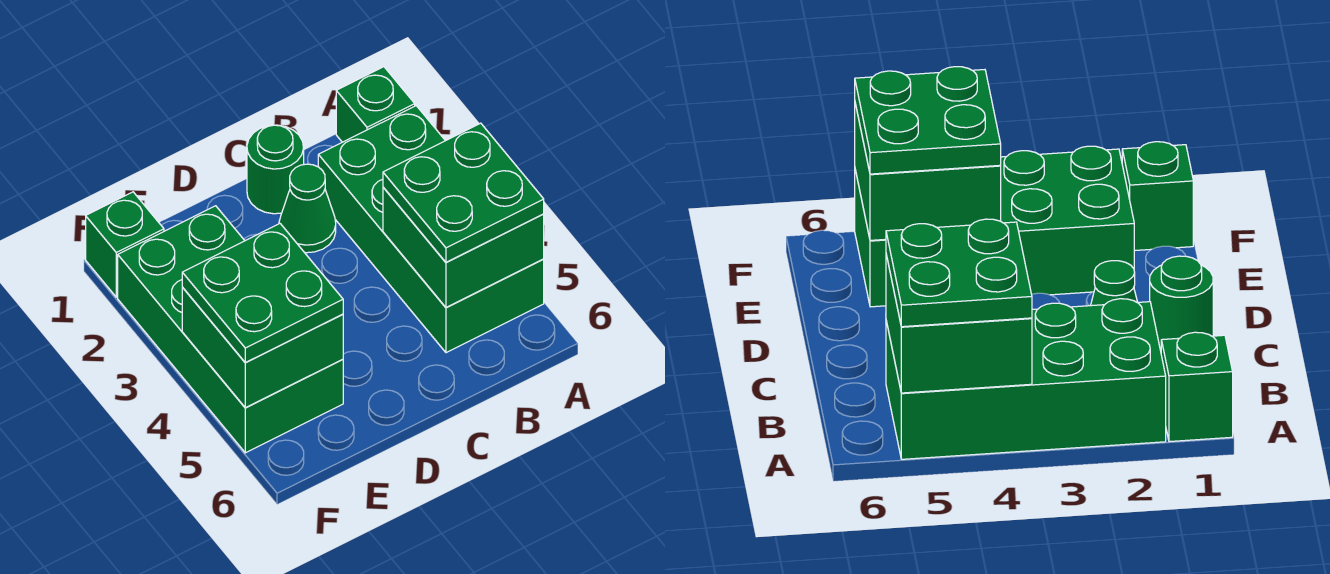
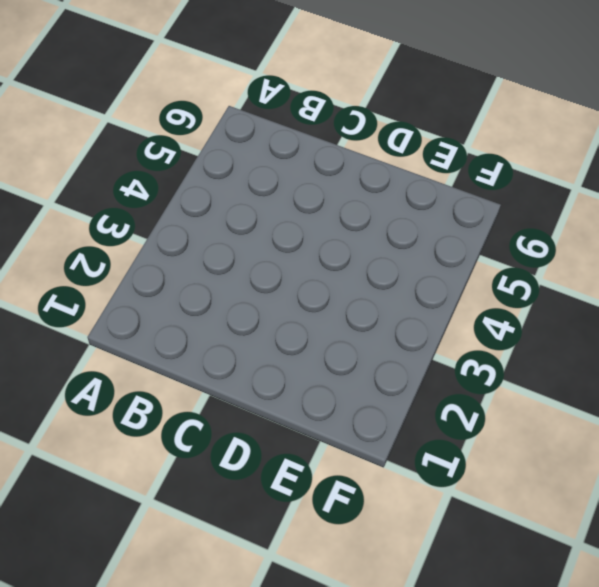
none -> green 1x1 brick [336,67,415,142]
none -> green 2x4 brick [318,106,544,353]

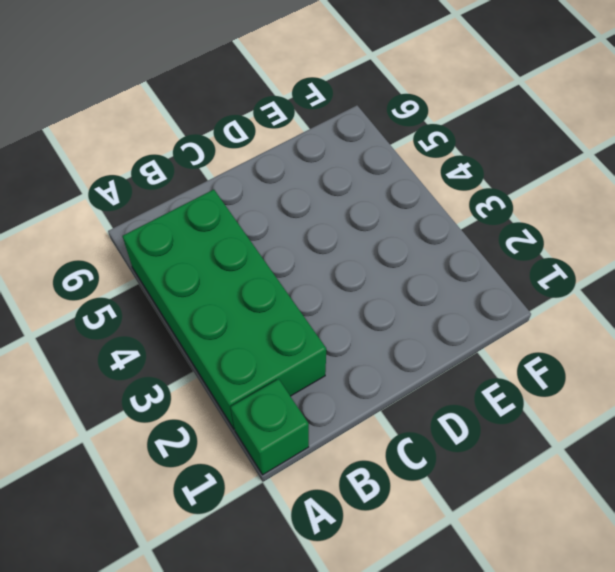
none -> green 1x1 round brick [247,125,304,214]
none -> green 1x1 cone [279,164,336,253]

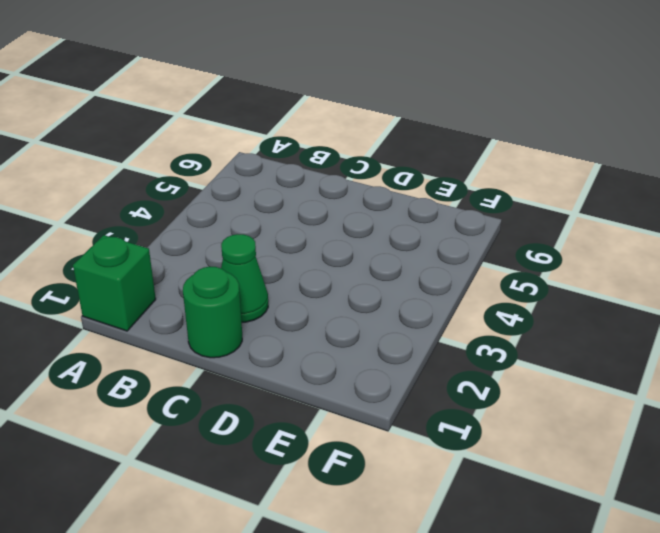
none -> green 2x4 brick [318,106,544,353]
none -> green 2x4 brick [118,206,343,453]

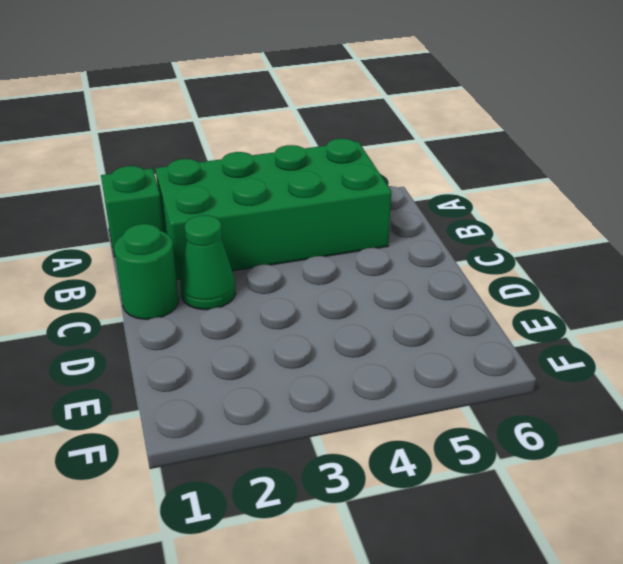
none -> green 2x4 brick [118,206,343,453]
none -> green 1x1 brick [86,192,164,297]

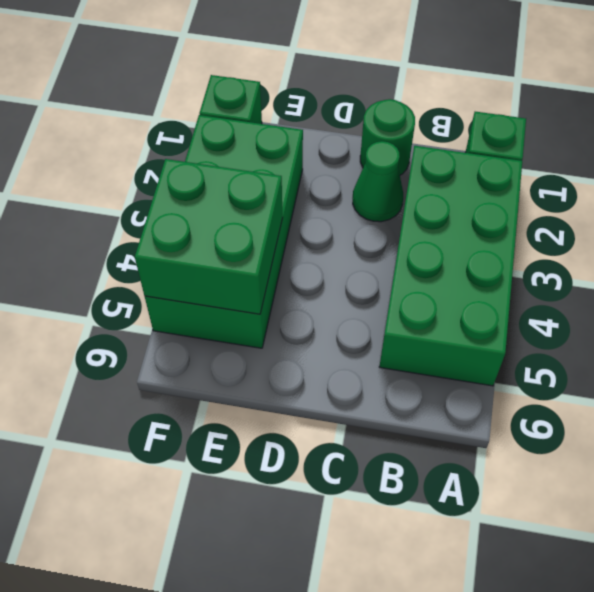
none -> green 2x2 brick [383,187,544,307]
none -> green 2x2 plate [383,123,544,262]

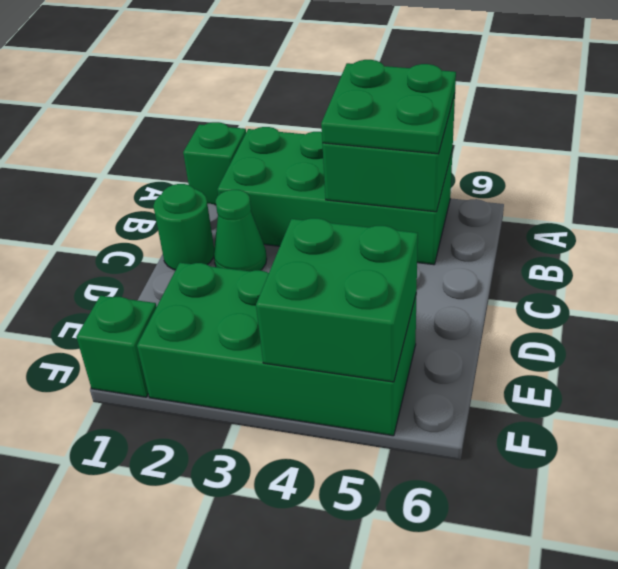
none -> green 2x2 plate [182,223,343,362]

